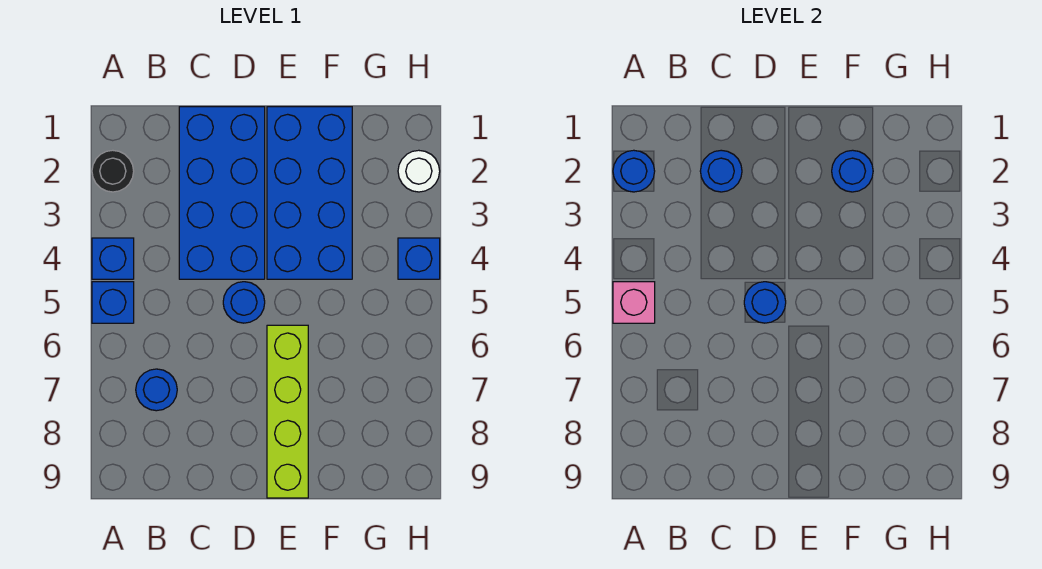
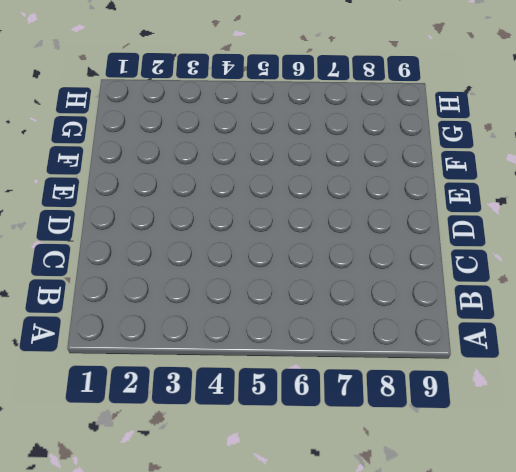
none -> black 1x1 round brick [92,150,134,192]
none -> blue 1x1 brick [92,238,134,279]
none -> blue 1x1 brick [92,282,134,323]

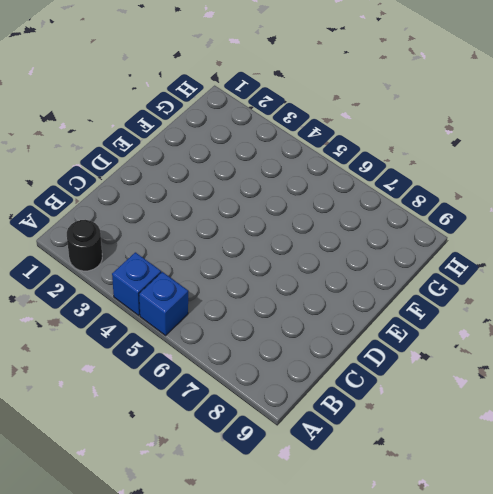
none -> blue 1x1 round brick [136,369,177,411]
none -> blue 2x4 brick [179,107,265,279]
none -> blue 1x1 round brick [223,282,265,323]

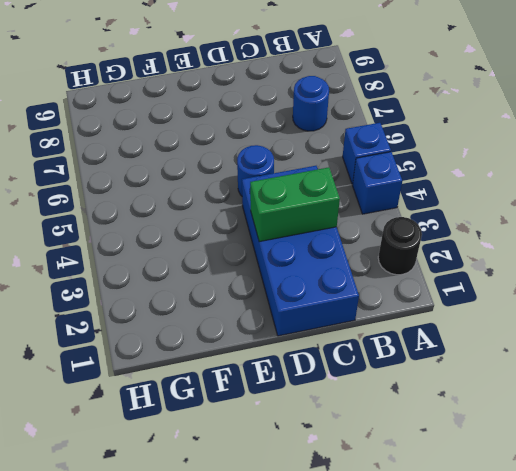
green 1x2 brick [250,167,340,242] -> none
none -> blue 2x4 brick [267,107,352,279]
none -> lime 1x4 brick [267,325,308,498]
none -> white 1x1 round brick [398,150,440,192]

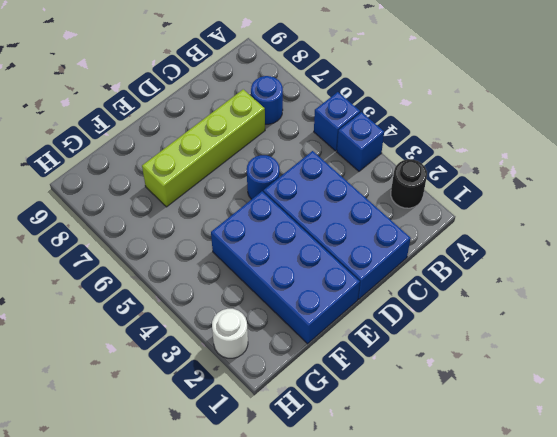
lime 1x4 brick [142,89,265,207] -> lime 1x4 brick turned to [267,325,308,498]
none -> blue 1x1 brick [398,238,440,279]
none -> blue 1x1 round brick [613,150,655,192]
none -> pink 1x1 brick [613,282,655,323]

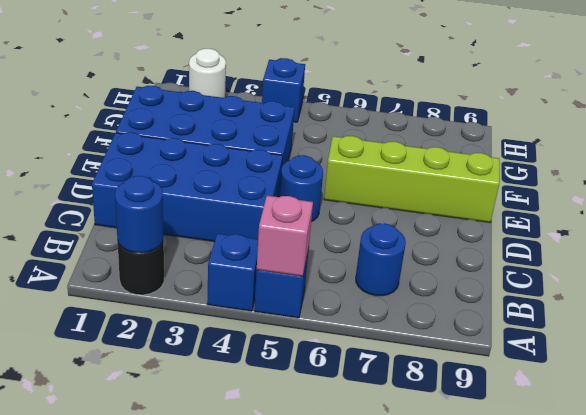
none -> blue 1x1 round brick [700,150,742,192]
none -> blue 1x1 round brick [744,282,786,323]
none -> blue 1x1 round brick [832,150,873,192]

